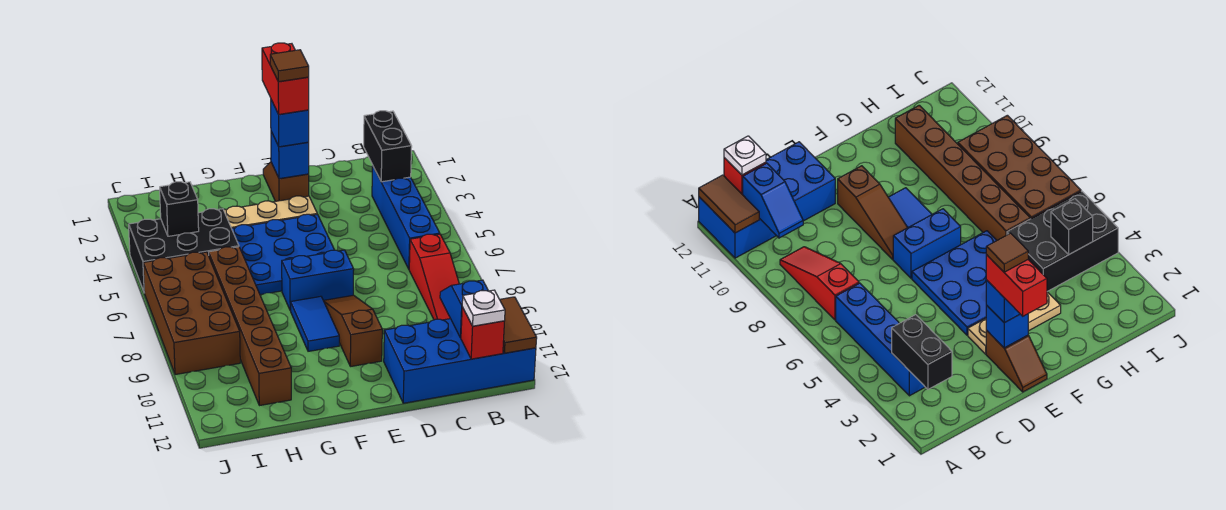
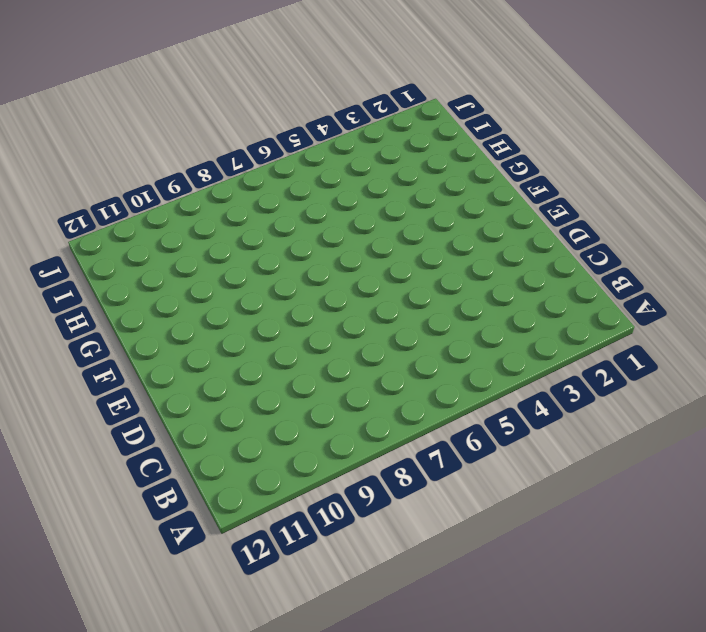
none -> blue 2x4 brick [384,319,536,403]
none -> blue 1x4 brick [372,166,440,269]
none -> red 1x3 slope [409,234,459,320]

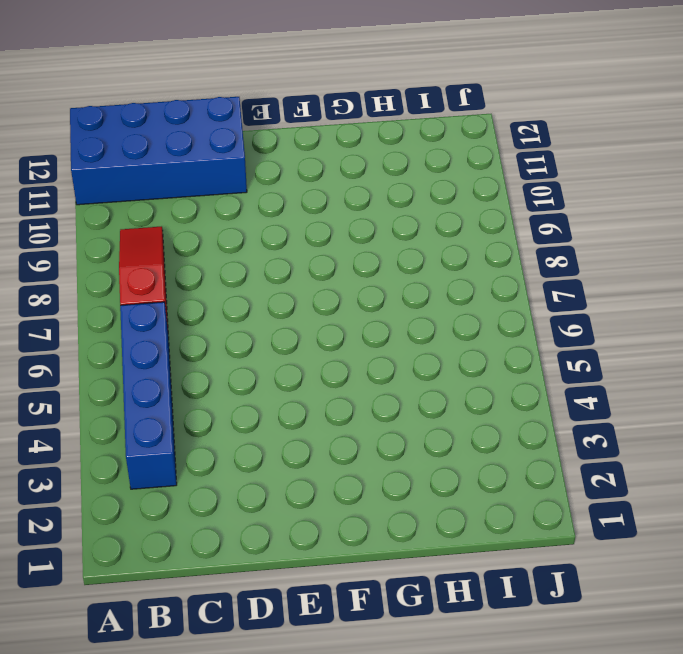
none -> brown 1x2 slope [263,162,309,201]
none -> tan 1x3 plate [224,196,317,228]
none -> blue 3x3 plate [232,214,334,295]

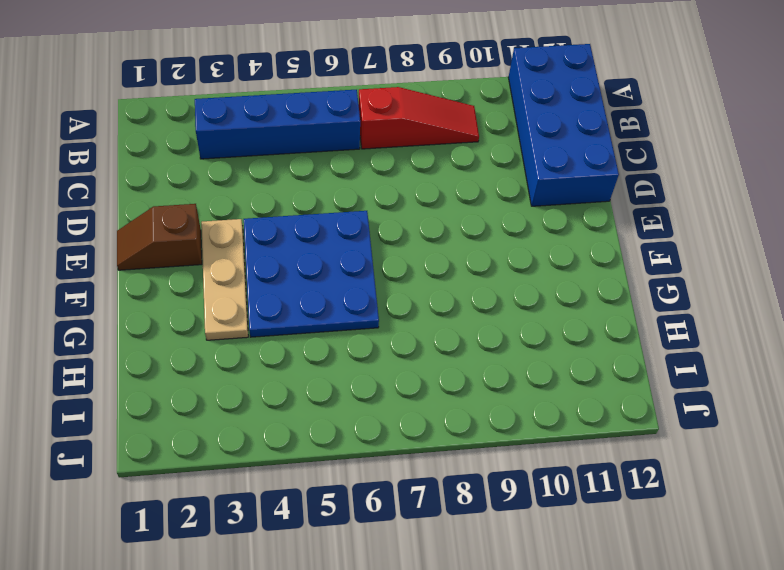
none -> blue 1x2 brick [282,250,354,310]
none -> brown 1x3 slope [323,295,382,367]
none -> blue 1x2 tile [290,296,339,351]

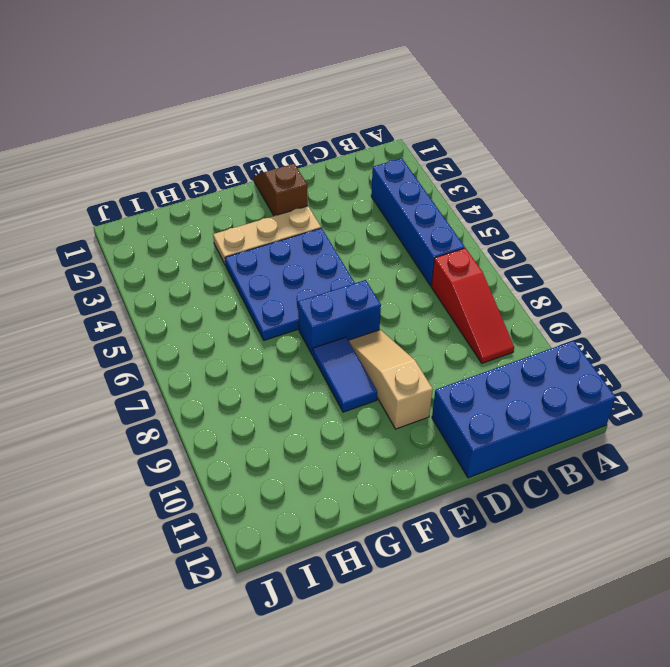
tan 1x3 slope [348,330,433,429] -> brown 1x3 slope [323,295,382,367]
none -> black 2x3 brick [129,209,239,293]
none -> brown 1x6 brick [209,247,291,406]
none -> brown 2x4 brick [143,252,240,375]

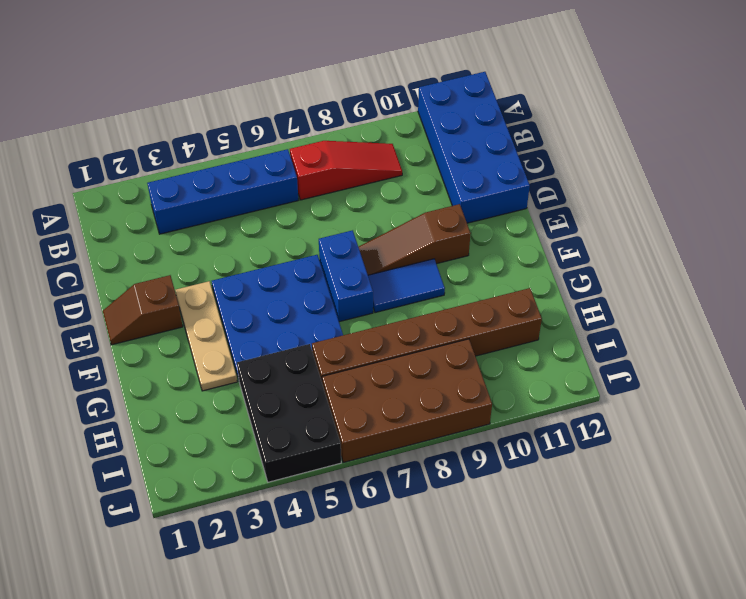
none -> brown 1x2 tile [500,297,537,353]
none -> black 1x2 brick [364,111,412,182]
none -> blue 1x2 slope [440,280,488,338]

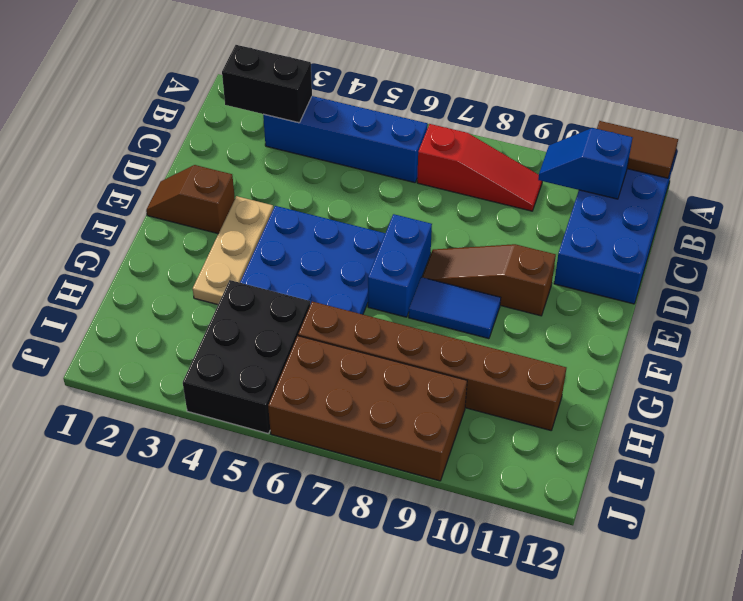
none -> red 1x1 brick [461,307,504,359]
none -> blue 1x1 brick [271,132,309,179]
none -> black 1x1 brick [160,182,199,236]

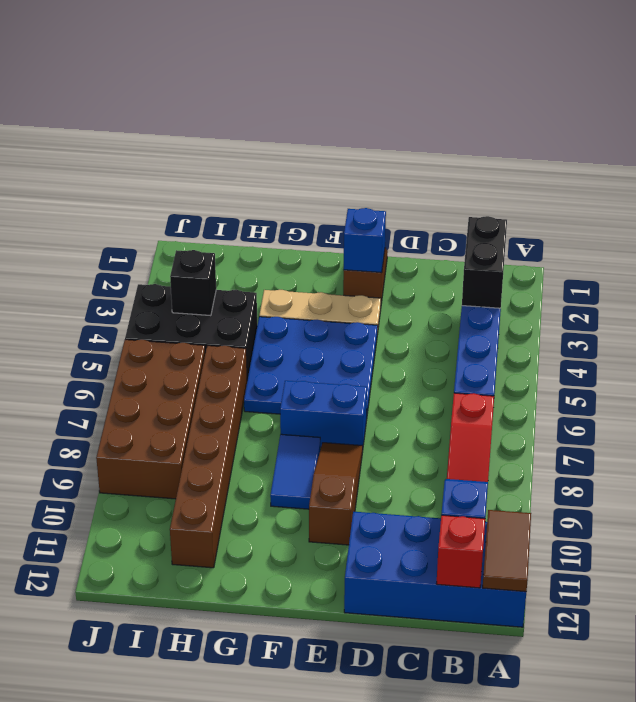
none -> white 1x1 plate [462,290,505,326]
none -> blue 1x1 brick [271,100,309,147]
none -> red 1x2 brick [262,43,309,114]

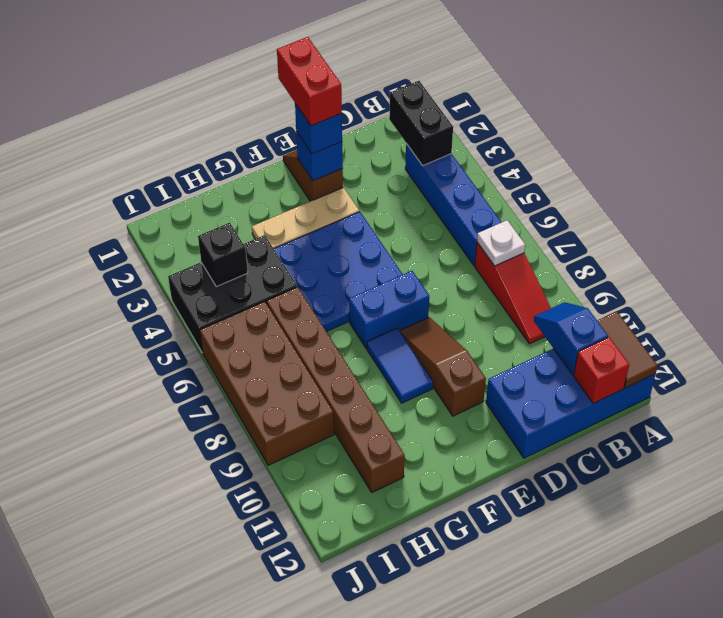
white 1x1 plate [477,220,525,266] -> white 1x1 plate moved to [462,290,505,326]
none -> brown 1x1 tile [270,50,309,82]

